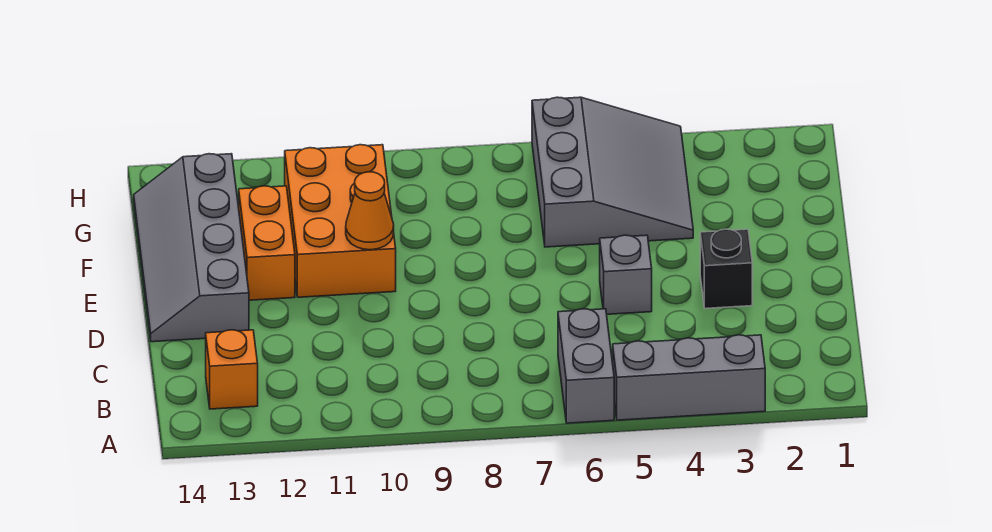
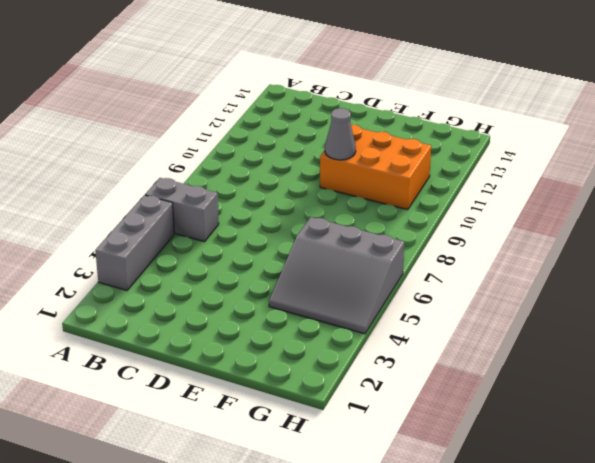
grey 1x1 cone [325,108,356,160] -> orange 1x1 cone [346,172,394,250]
none -> orange 1x1 brick [206,330,258,409]
none -> black 1x1 brick [700,229,752,309]

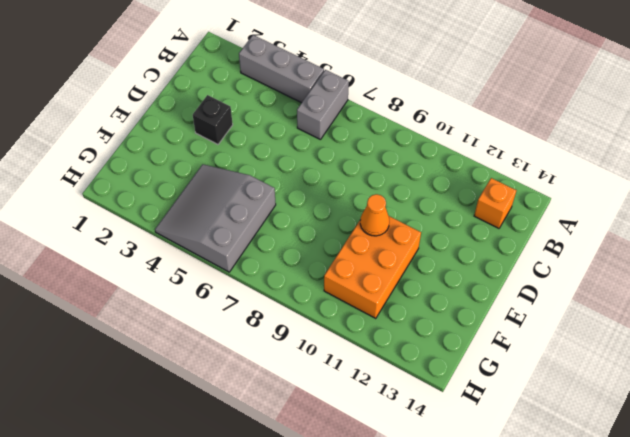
none -> grey 1x1 brick [600,235,652,314]
none -> grey 2x4 slope [134,154,249,342]

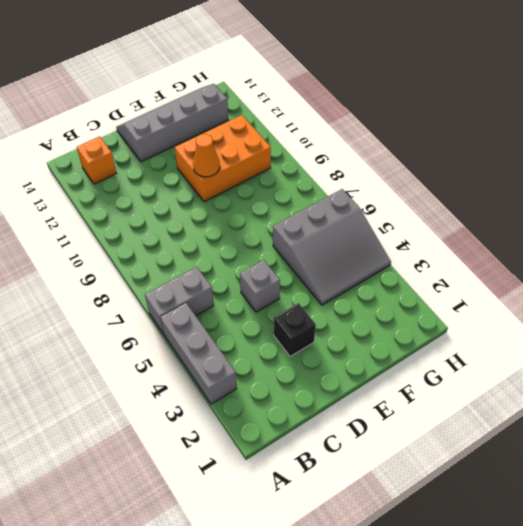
none -> orange 1x2 brick [239,186,295,300]

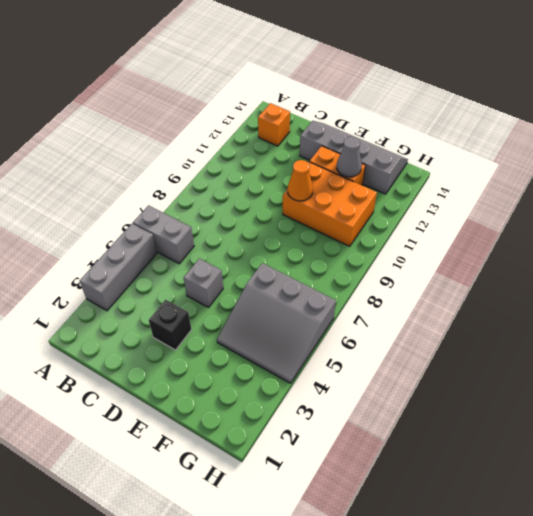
grey 1x1 cone [337,136,362,177] -> none

